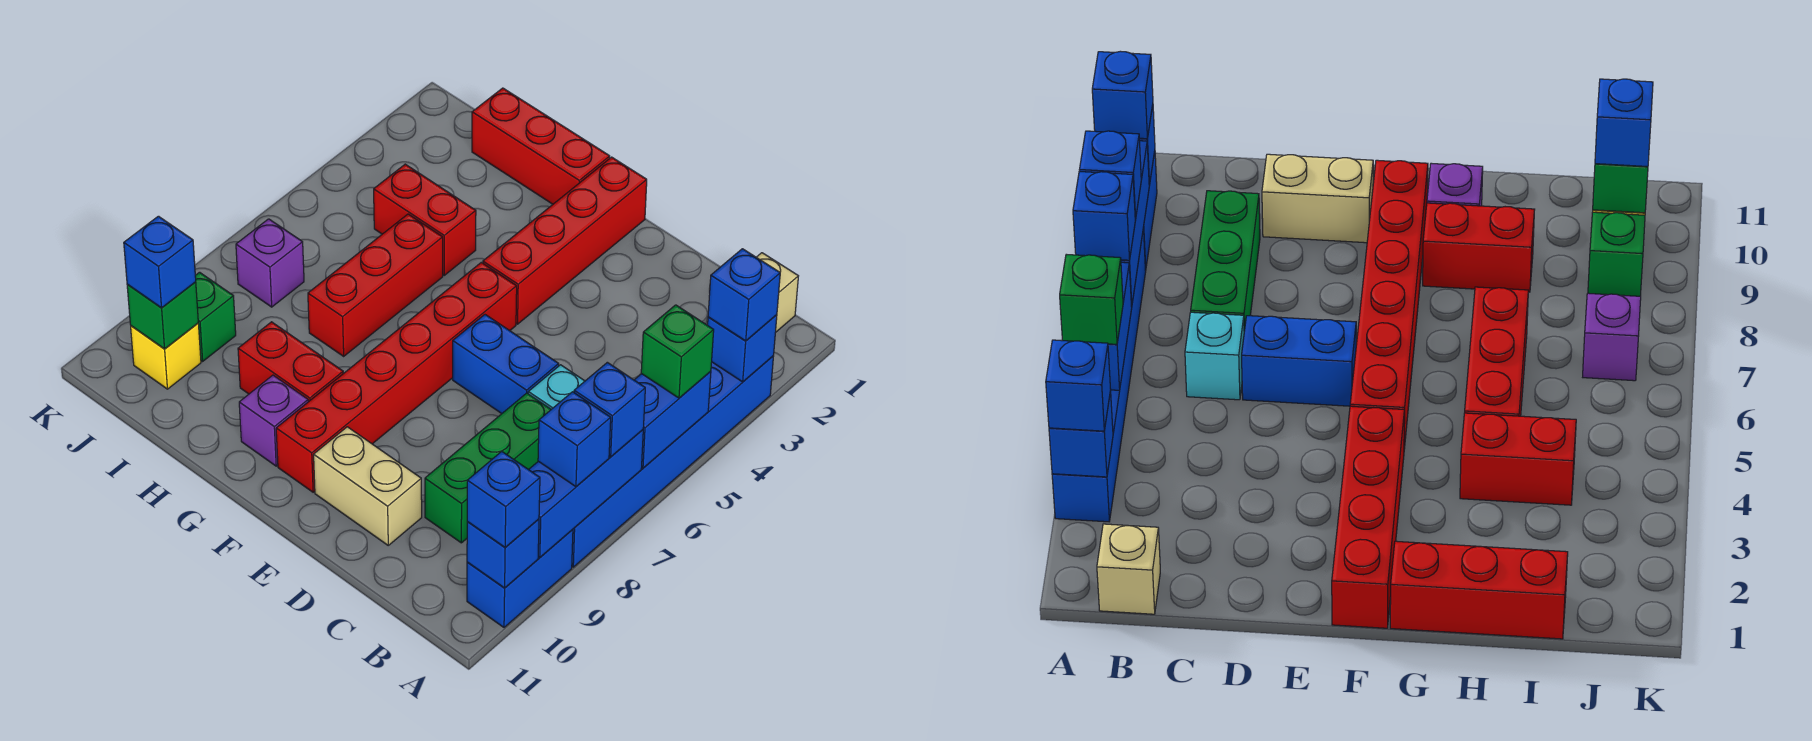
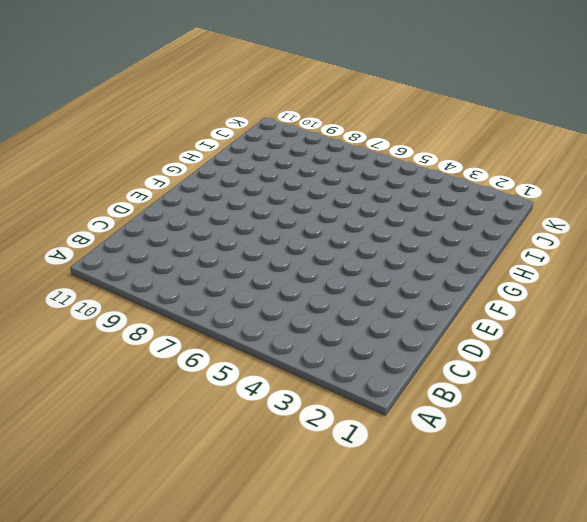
none -> blue 1x6 brick [572,356,774,567]
none -> blue 1x2 brick [467,529,573,627]
none -> tan 1x1 brick [756,253,798,332]

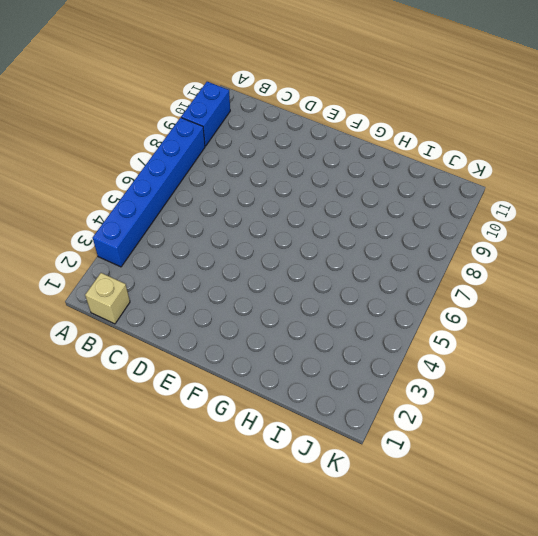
none -> cyan 1x1 brick [528,365,585,409]
none -> green 1x3 brick [425,393,551,543]
none -> blue 1x2 brick [453,315,559,414]

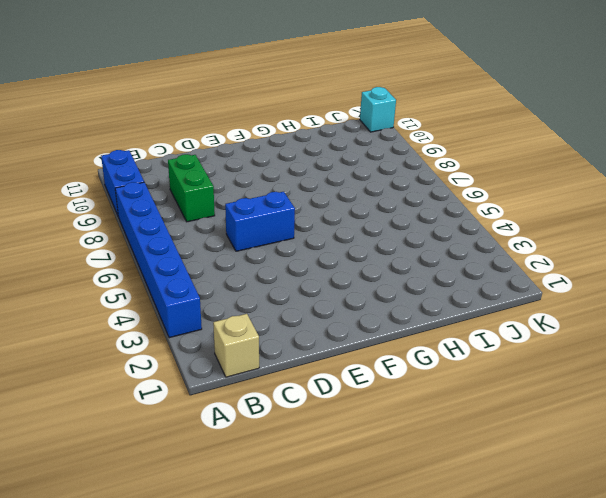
green 1x2 brick [168,154,215,222] -> green 1x3 brick [425,393,551,543]
cyan 1x1 brick [360,87,396,132] -> cyan 1x1 brick moved to [528,365,585,409]
none -> tan 1x2 brick [314,427,422,545]
none -> red 1x4 brick [483,157,647,324]
none -> red 1x6 brick [276,262,517,492]

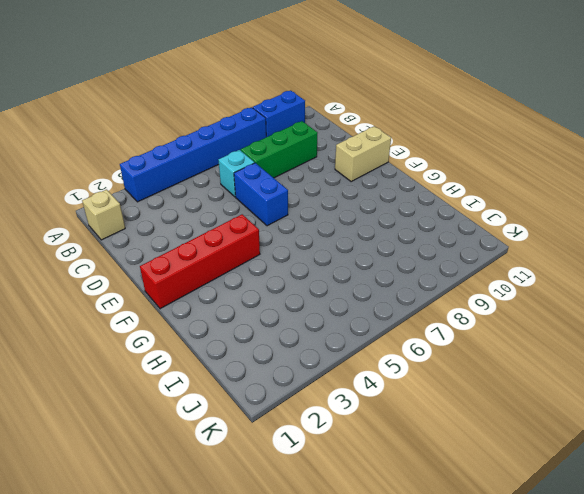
tan 1x2 brick [335,126,391,182] -> tan 1x2 brick turned to [314,427,422,545]
none -> red 1x6 brick [276,262,517,492]
none -> red 1x3 brick [472,88,610,204]
none -> red 1x2 brick [238,322,343,402]

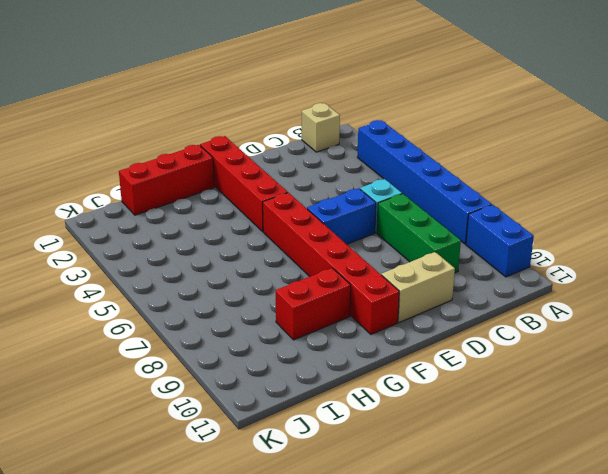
none -> purple 1x1 brick [239,375,308,466]
none -> red 1x2 brick [374,164,476,275]
none -> red 1x3 brick [308,214,443,356]

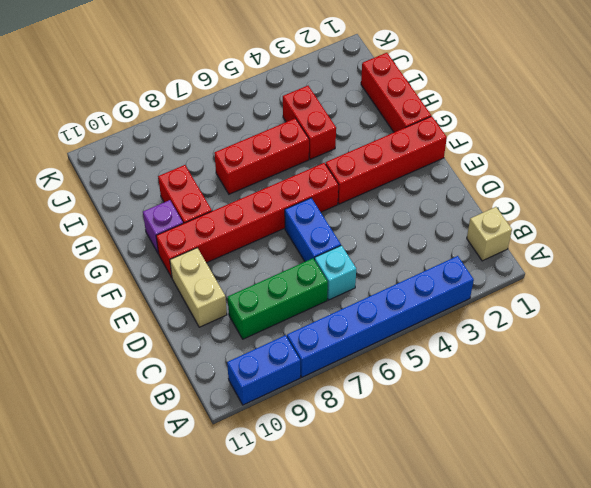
none -> purple 1x1 brick [236,219,304,307]
none -> green 1x1 brick [195,272,236,361]
none -> yellow 1x1 brick [131,323,201,389]

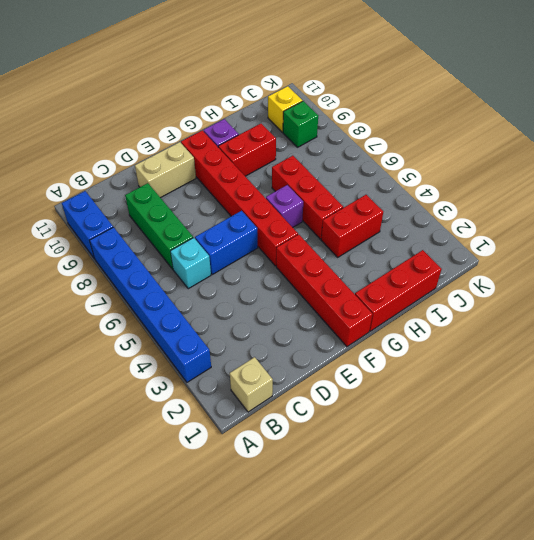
purple 1x1 brick [266,185,303,227] -> purple 1x1 brick moved to [236,219,304,307]
none -> blue 1x1 brick [708,315,777,382]
none -> blue 1x2 brick [635,371,711,468]
none -> blue 1x3 brick [529,430,643,557]

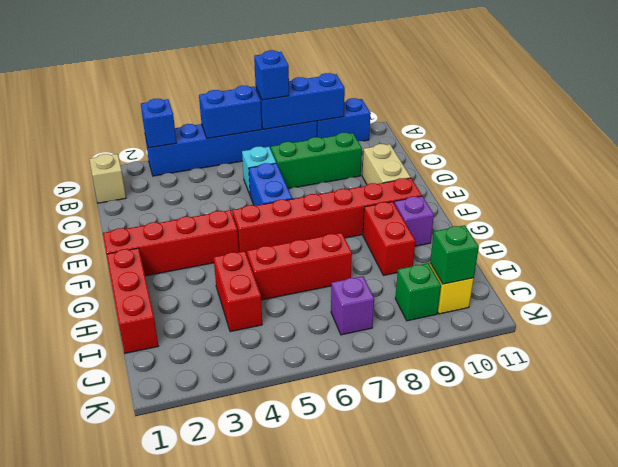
none -> blue 1x1 brick [467,519,539,588]
none -> blue 1x1 brick [708,249,780,341]
none -> green 1x1 brick [641,305,714,398]

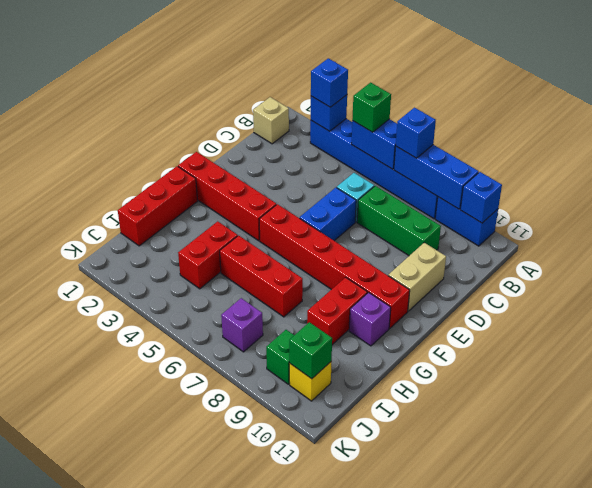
none -> blue 1x1 brick [538,392,611,487]
none -> blue 1x1 brick [467,451,540,547]
none -> blue 1x1 brick [124,216,196,308]

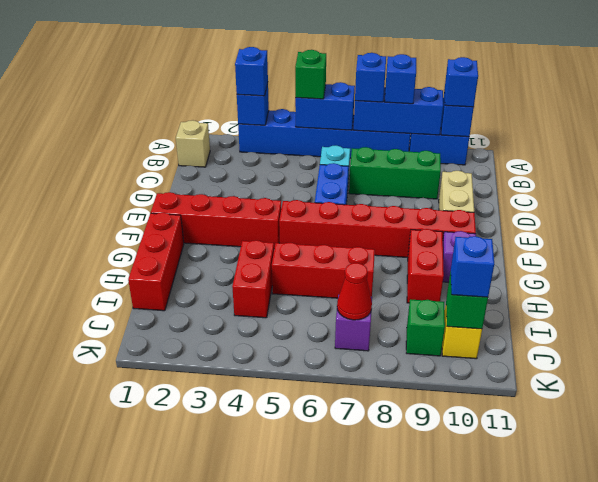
red 1x1 cone [337,263,372,320] -> none

